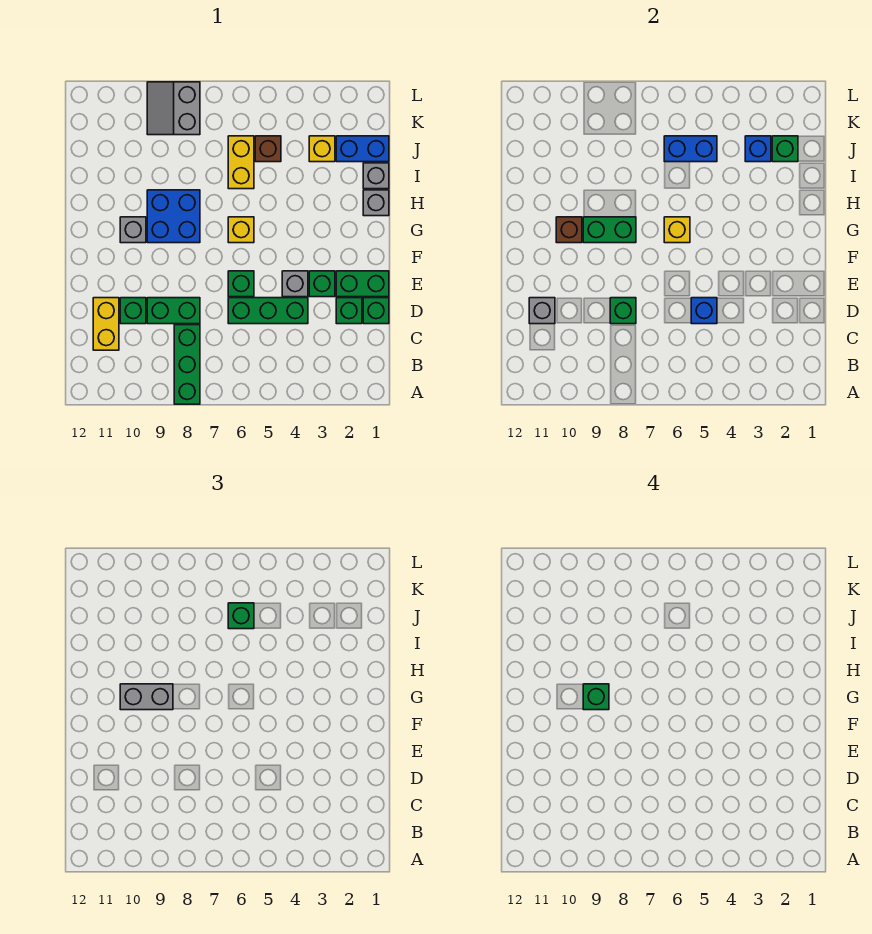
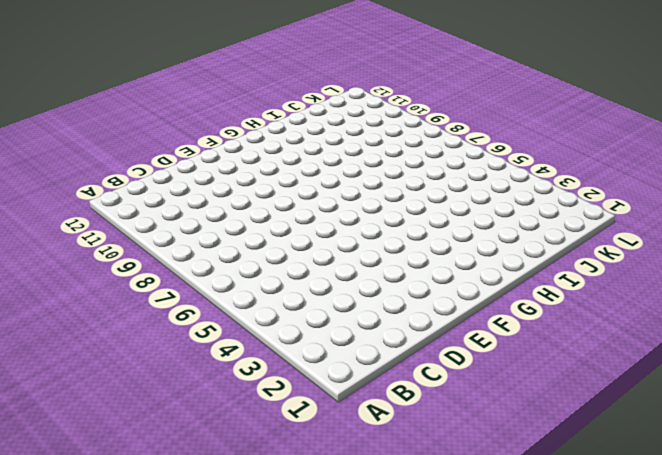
none -> green 1x3 brick [174,325,200,404]
none -> yellow 1x2 brick [93,298,119,350]
none -> green 1x1 brick [363,298,389,324]
none -> green 1x1 brick [336,298,362,324]

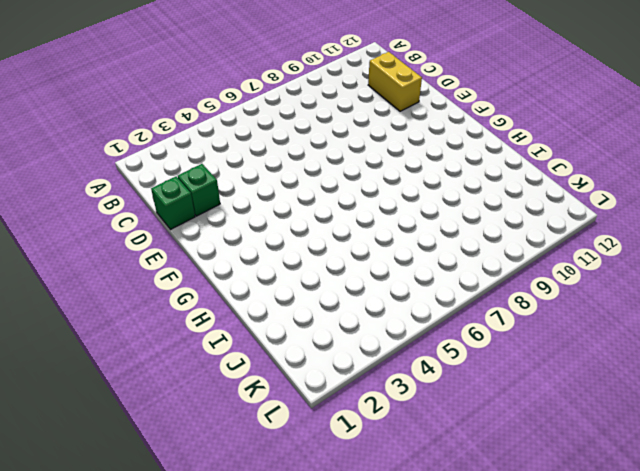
none -> green 1x3 brick [174,325,200,404]
none -> green 1x3 brick [228,298,308,324]
none -> green 1x2 brick [147,298,200,324]
none -> green 1x1 brick [120,298,146,324]

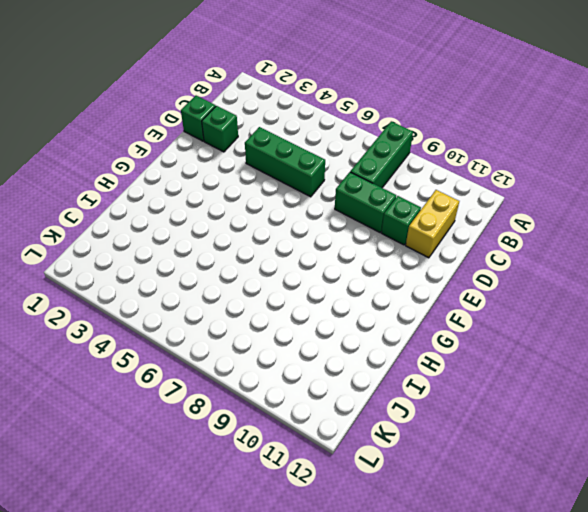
none -> green 1x2 brick [336,271,389,297]
none -> green 1x1 brick [309,271,335,297]
none -> grey 1x1 brick [282,271,308,297]
none -> green 1x1 brick [228,271,254,297]

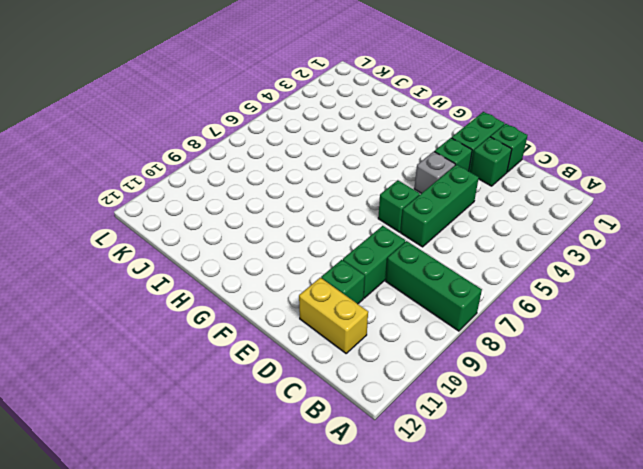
none -> yellow 1x1 brick [228,217,254,243]
none -> blue 2x2 brick [147,190,200,243]
none -> grey 1x1 brick [120,217,146,243]
none -> grey 1x1 brick [363,190,389,216]

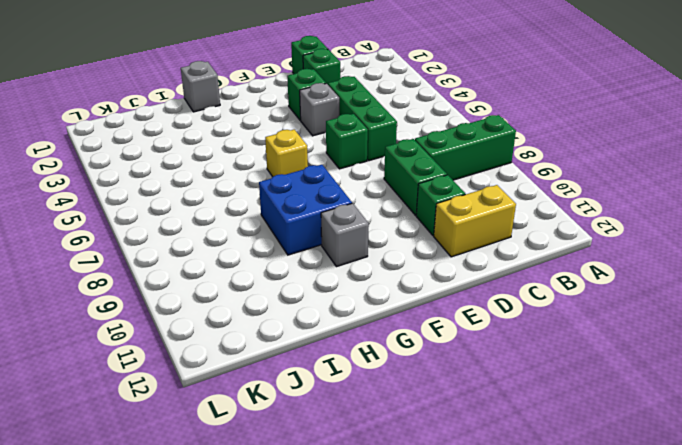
none -> green 1x2 brick [336,271,389,297]
none -> grey 1x1 brick [363,163,389,189]
none -> yellow 1x2 brick [228,136,254,189]
none -> blue 1x2 brick [336,136,389,162]

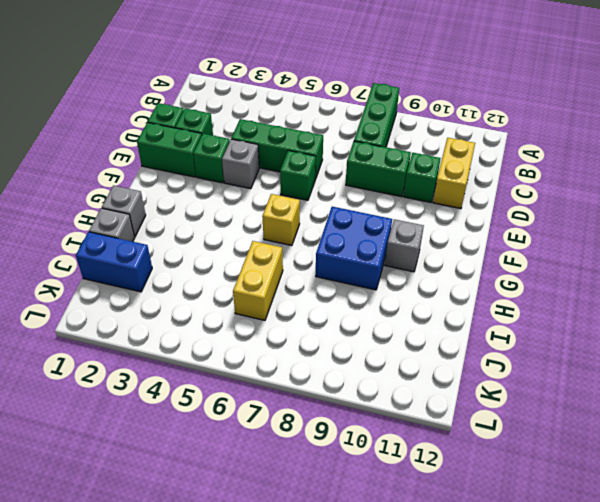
none -> yellow 1x1 brick [309,136,335,162]
none -> brown 1x1 brick [255,136,281,162]
none -> grey 2x2 slope [147,82,200,135]
none -> blue 1x1 brick [691,298,717,324]

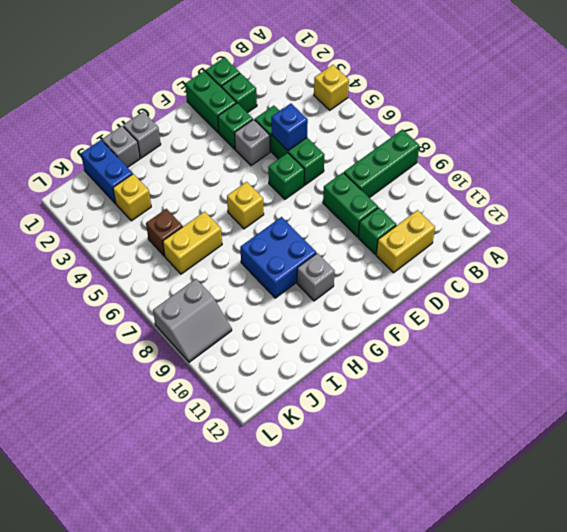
yellow 1x1 brick [314,65,349,110] -> yellow 1x1 brick moved to [664,217,690,243]
none -> green 1x1 brick [610,298,636,324]
none -> grey 1x1 brick [529,298,555,324]
none -> green 1x2 brick [583,217,636,243]
none -> brown 1x1 brick [556,217,582,243]

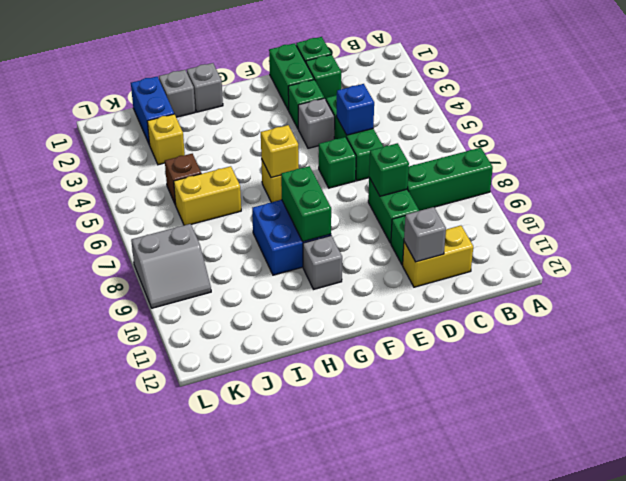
none -> brown 1x1 brick [556,217,582,243]
none -> green 1x1 brick [772,136,798,162]
none -> blue 1x1 brick [745,136,771,162]
none -> blue 1x2 brick [664,136,717,162]

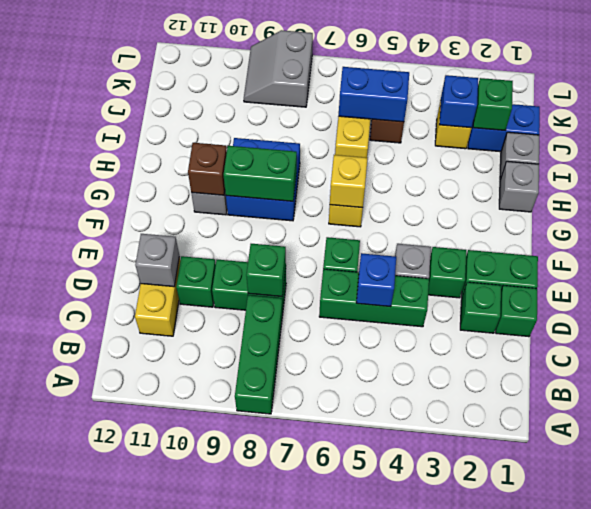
none -> grey 1x2 brick [120,684,173,710]
none -> green 1x1 brick [228,603,254,629]
none -> green 1x1 brick [583,684,609,710]

